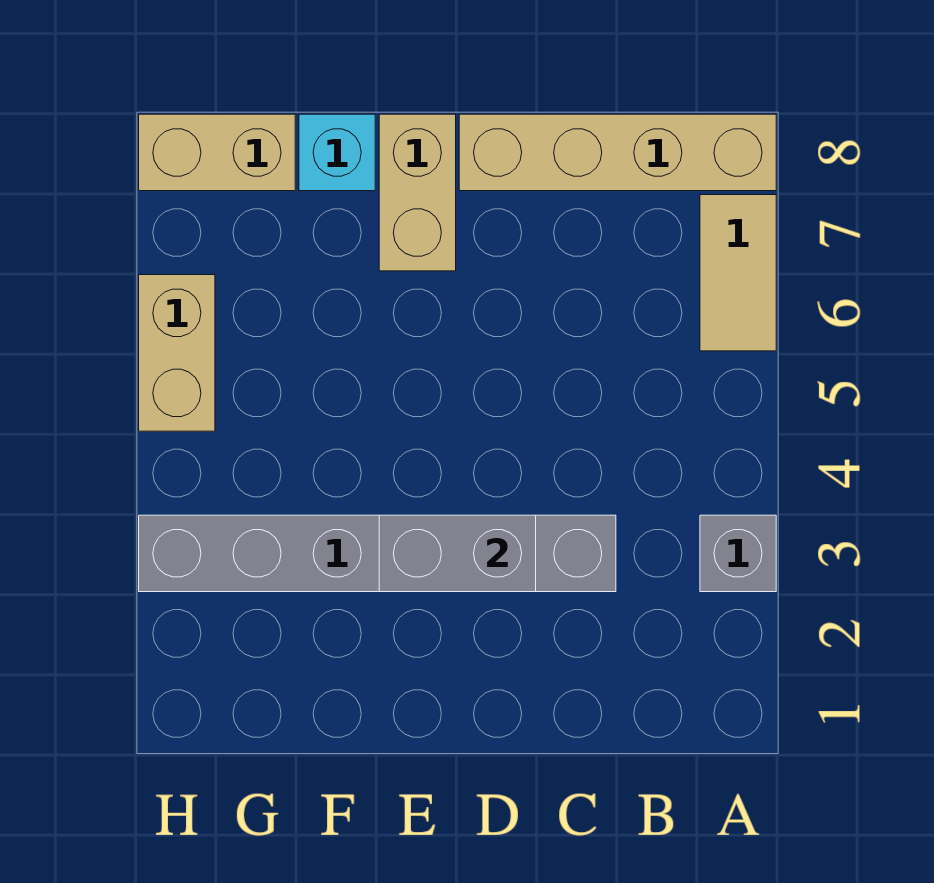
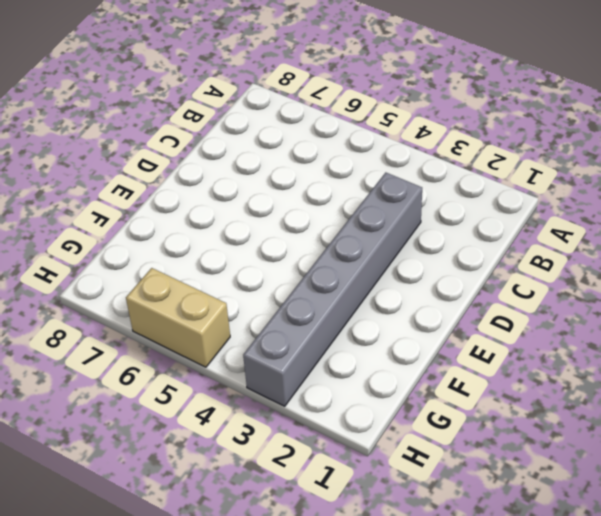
none -> grey 1x1 brick [700,515,776,592]
none -> tan 1x2 tile [700,195,776,351]

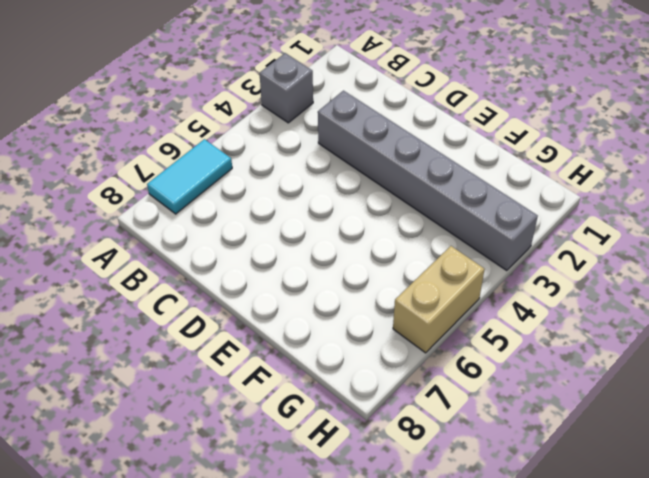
cyan 1x2 tile [147,139,232,214] -> tan 1x2 tile [700,195,776,351]
none -> tan 1x4 brick [459,114,776,191]
none -> tan 1x2 brick [379,114,456,271]

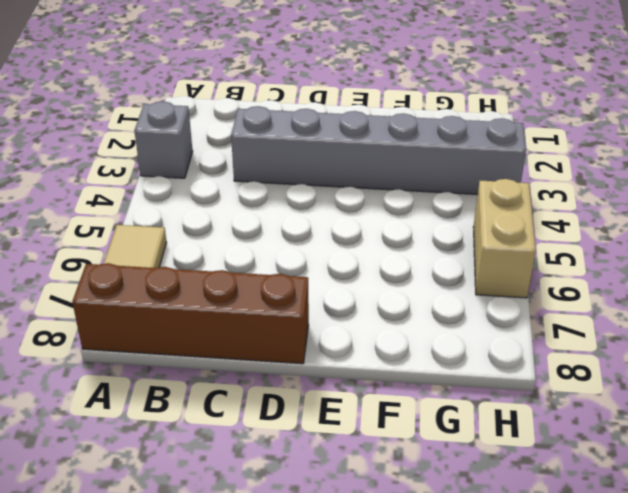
brown 1x4 brick [72,263,309,364] -> tan 1x4 brick [459,114,776,191]
none -> tan 1x2 brick [379,114,456,271]
none -> cyan 1x1 brick [299,114,375,191]

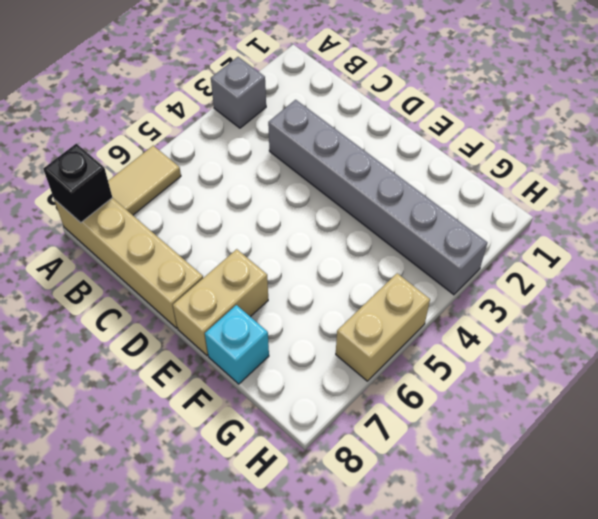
black 1x1 brick [43,144,113,223] -> none
none -> tan 1x2 brick [139,114,295,191]
none -> grey 1x2 brick [379,515,536,592]

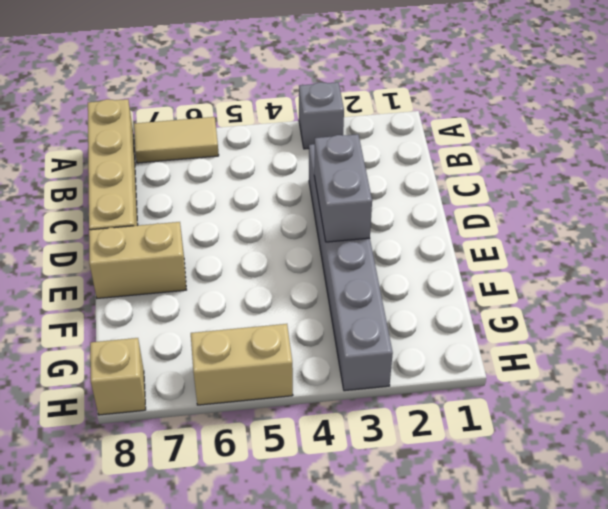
tan 1x1 brick [90,338,146,415] -> tan 1x2 brick [139,114,295,191]
none -> cyan 1x1 brick [299,114,375,191]

